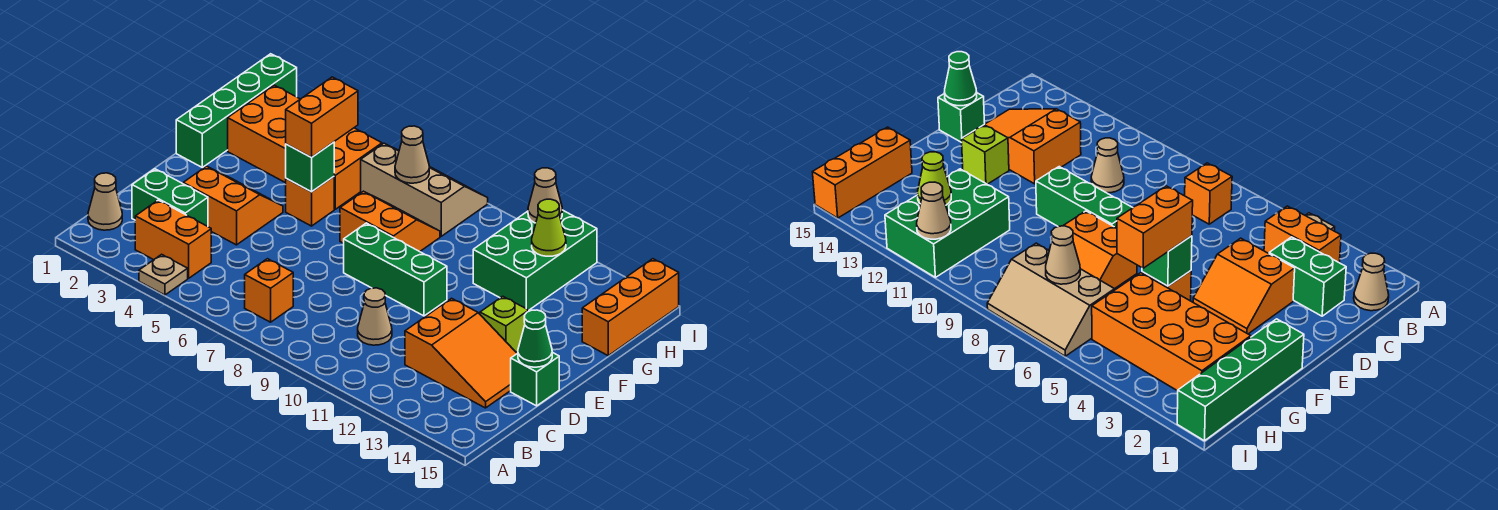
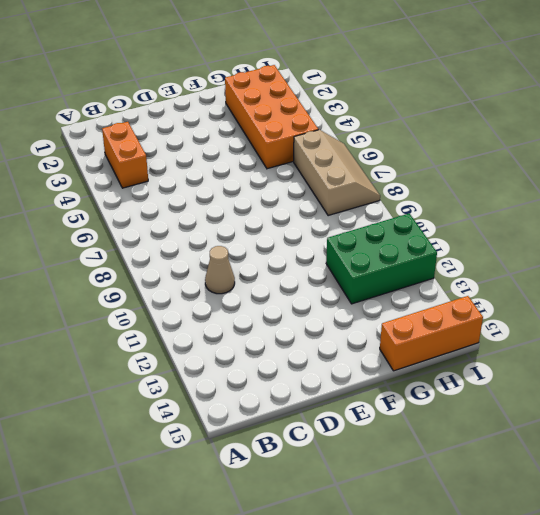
none -> tan 1x1 plate [139,254,188,295]
none -> tan 1x1 cone [88,173,122,230]
none -> orange 1x1 brick [245,259,293,322]

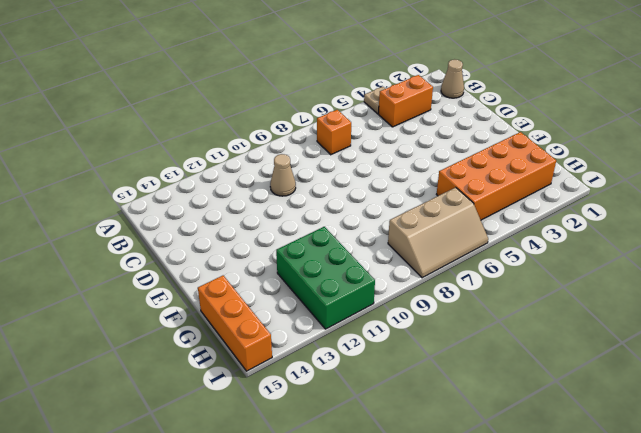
none -> green 1x2 brick [132,169,208,226]
none -> orange 2x3 slope [405,298,517,408]
none -> orange 2x2 slope [183,166,283,245]

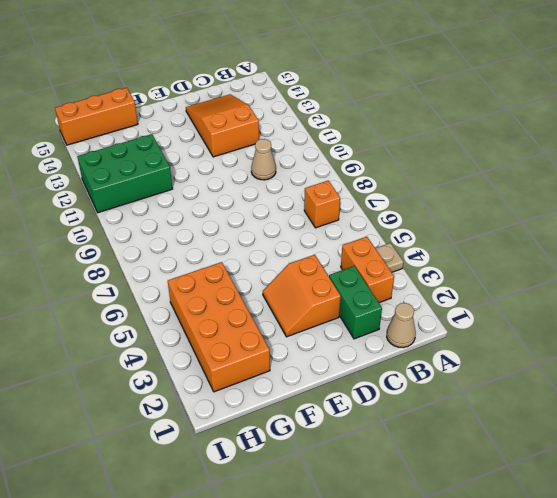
none -> green 1x1 brick [511,352,559,406]
none -> green 1x3 brick [344,223,447,316]
none -> lime 1x1 brick [480,296,529,353]

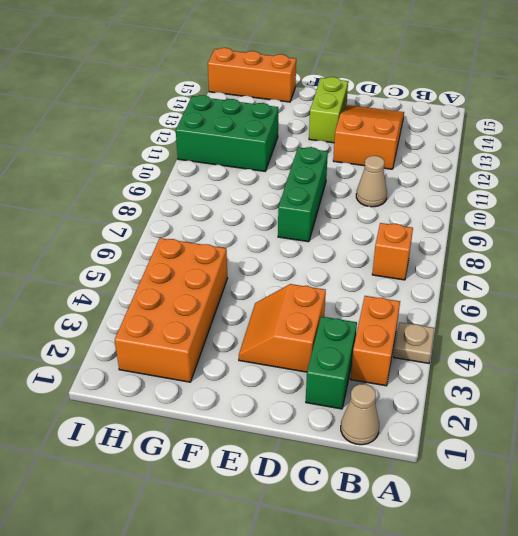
lime 1x2 brick [309,77,348,143] -> lime 1x1 brick [480,296,529,353]
none -> green 1x1 brick [511,352,559,406]
none -> green 1x4 brick [176,54,297,167]
none -> orange 1x1 brick [286,177,334,226]

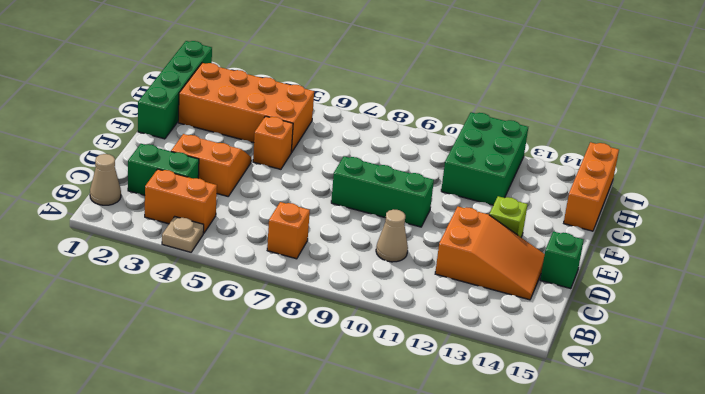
none -> orange 2x2 slope [340,191,440,252]
none -> tan 2x3 slope [361,143,488,236]
none -> green 1x1 cone [518,310,552,367]

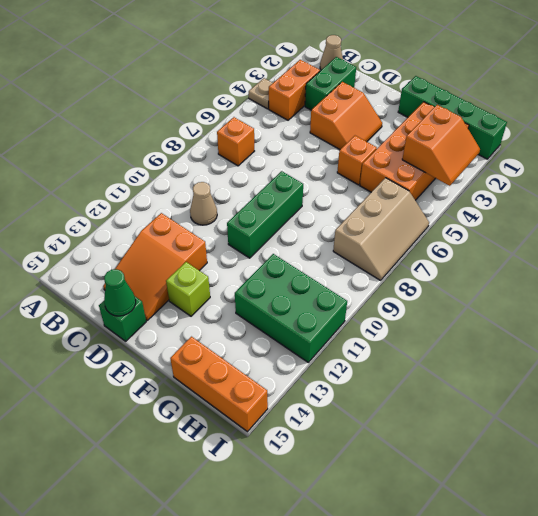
orange 2x2 slope [402,105,480,186] -> orange 2x2 slope moved to [340,191,440,252]
none -> green 1x1 brick [286,142,334,192]
none -> tan 1x1 cone [395,126,429,183]
none -> lime 1x1 cone [532,199,566,256]

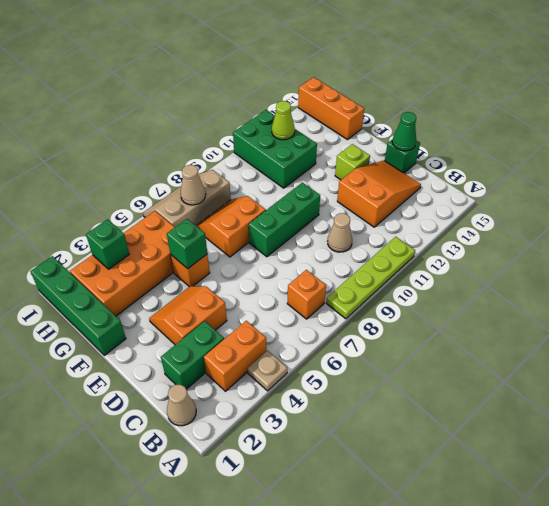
lime 1x4 plate [326,237,415,319] -> none
green 1x1 brick [86,219,129,269] -> none
none -> tan 1x1 cone [528,168,562,223]
none -> orange 1x2 brick [286,77,358,157]

